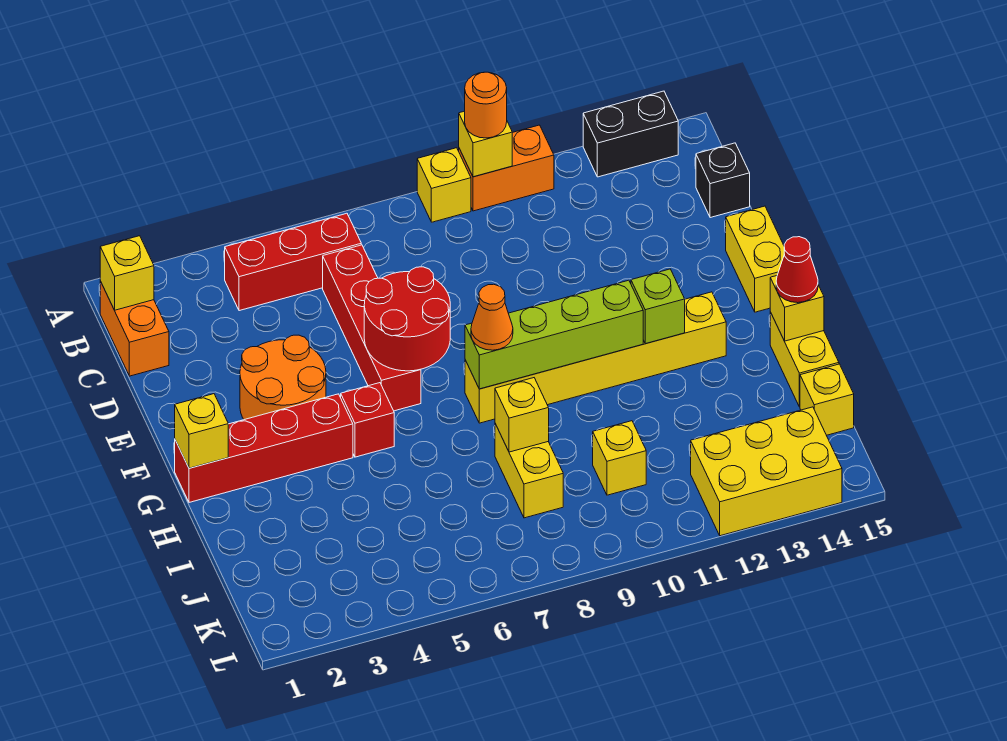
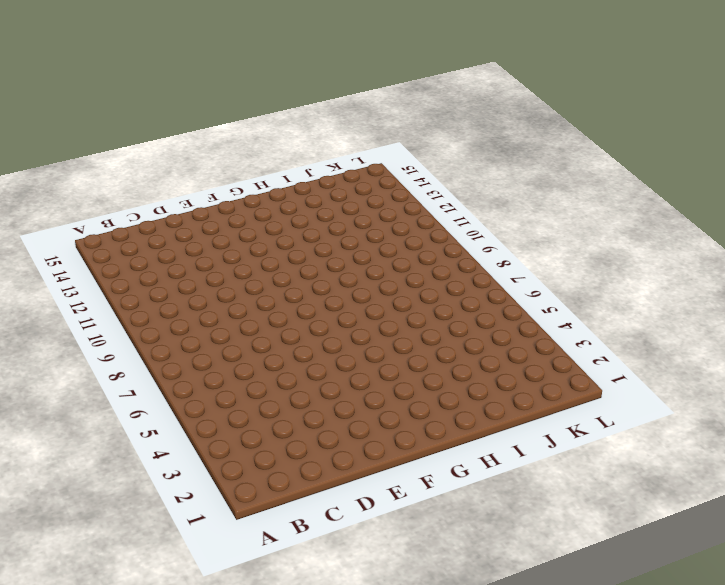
none -> yellow 1x1 brick [417,148,471,222]
none -> orange 1x2 brick [459,125,554,211]
none -> black 1x2 brick [583,91,678,177]

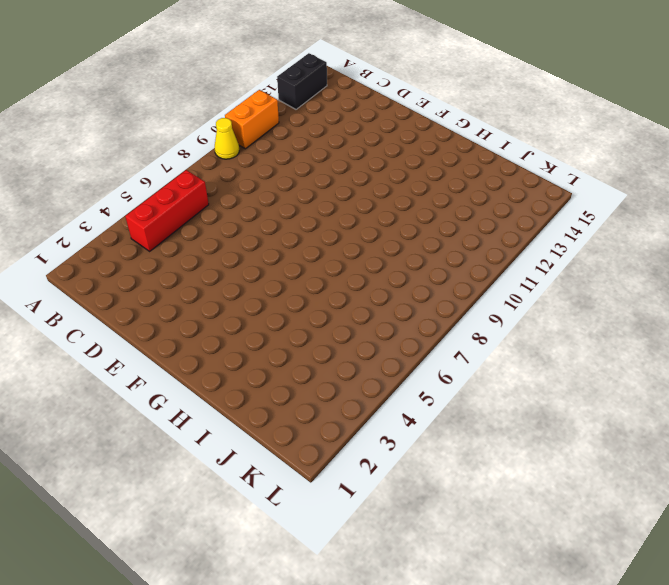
yellow 1x1 cone [215,118,239,159] -> yellow 1x1 brick [417,148,471,222]
none -> orange 1x2 brick [100,281,169,376]
none -> red 1x4 brick [323,245,421,411]
none -> black 1x1 brick [696,143,750,218]

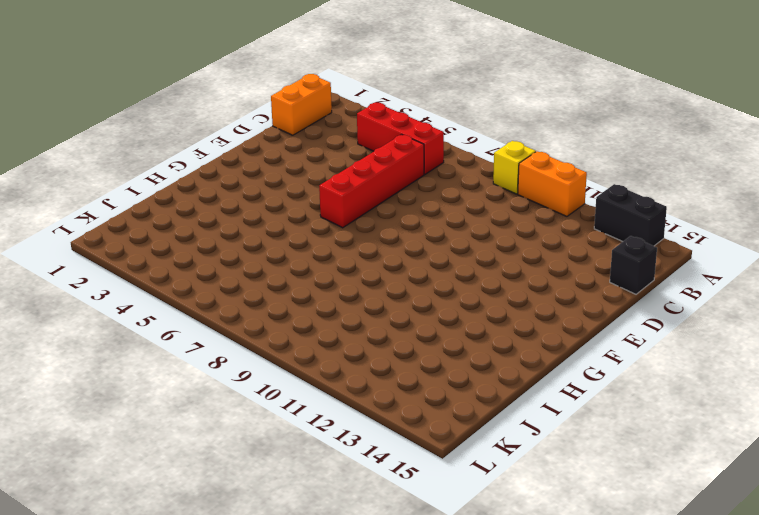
none -> orange 2x2 round brick [240,335,326,420]
none -> yellow 1x2 brick [726,206,784,312]
none -> red 1x4 brick [175,394,353,502]

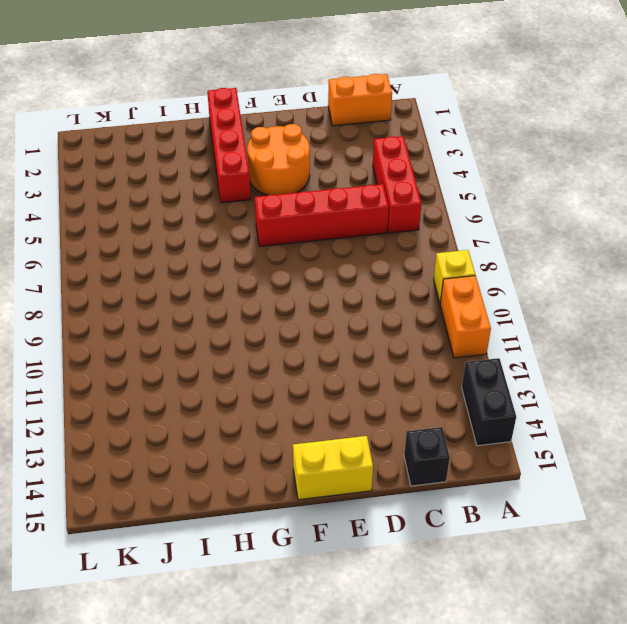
none -> red 1x1 brick [341,383,394,457]
none -> yellow 1x6 brick [465,292,726,423]
none -> yellow 1x2 brick [770,312,839,407]

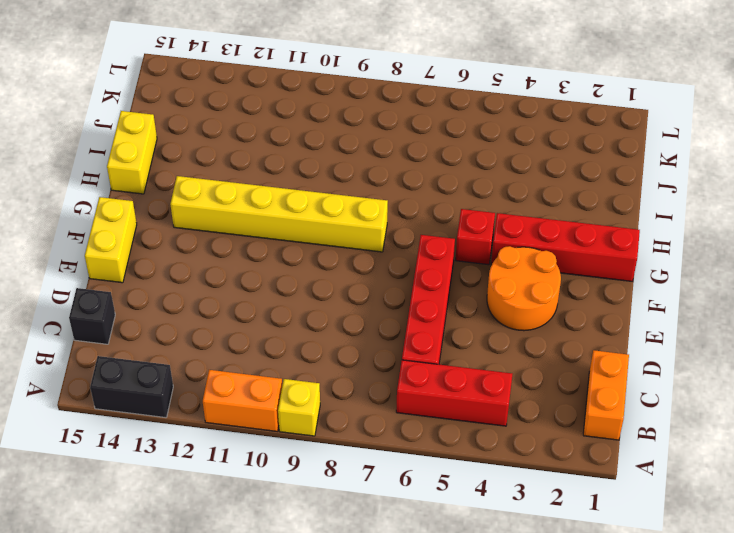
none -> yellow 1x2 brick [495,424,563,518]
none -> yellow 1x1 brick [593,421,646,495]
none -> yellow 1x1 brick [800,364,854,435]

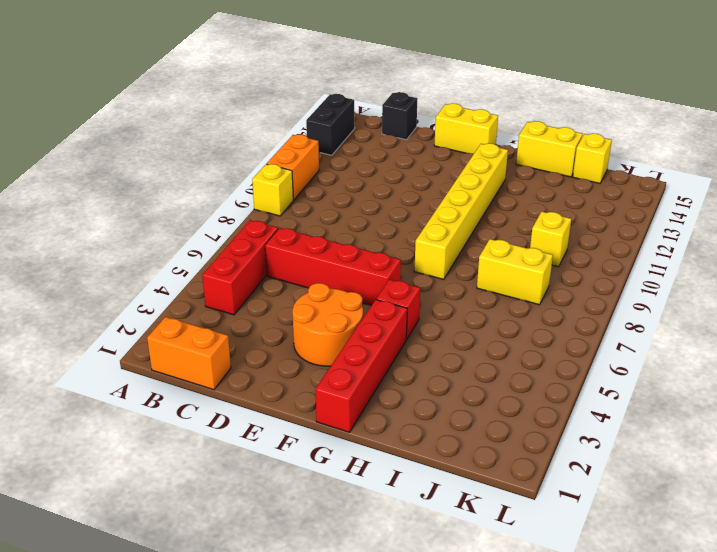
none -> yellow 2x3 brick [691,407,842,536]
none -> yellow 1x1 brick [459,111,512,177]
none -> yellow 1x1 brick [100,236,154,310]

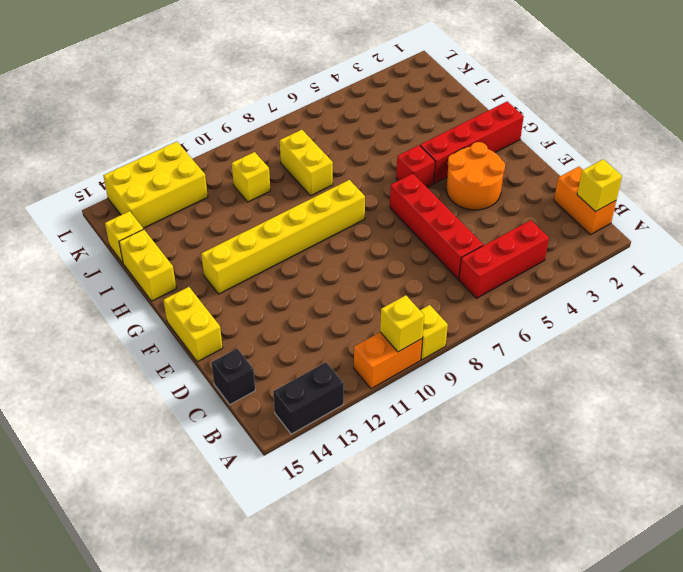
none -> red 2x2 round brick [364,267,450,371]
none -> yellow 1x1 brick [175,394,228,468]
none -> lime 1x4 brick [465,280,643,389]

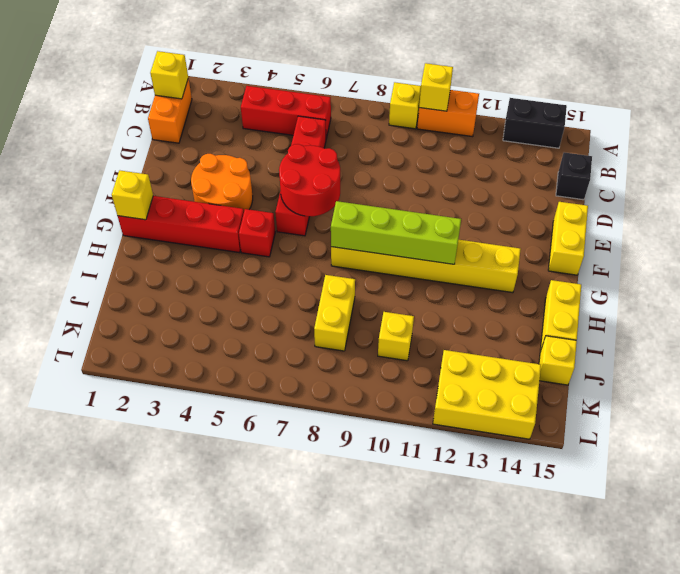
none -> lime 1x1 brick [631,269,685,344]
none -> yellow 1x1 brick [770,276,824,341]
none -> yellow 1x1 brick [495,378,549,452]

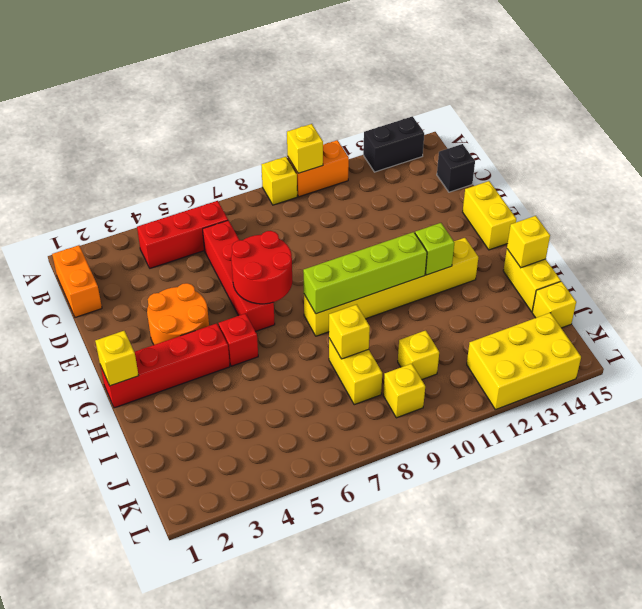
yellow 1x1 brick [383,364,425,418] -> yellow 1x1 brick moved to [100,236,154,310]
none -> orange 1x1 round brick [465,72,507,138]
none -> orange 1x1 cone [471,284,513,350]
none -> red 1x1 cone [776,237,818,303]

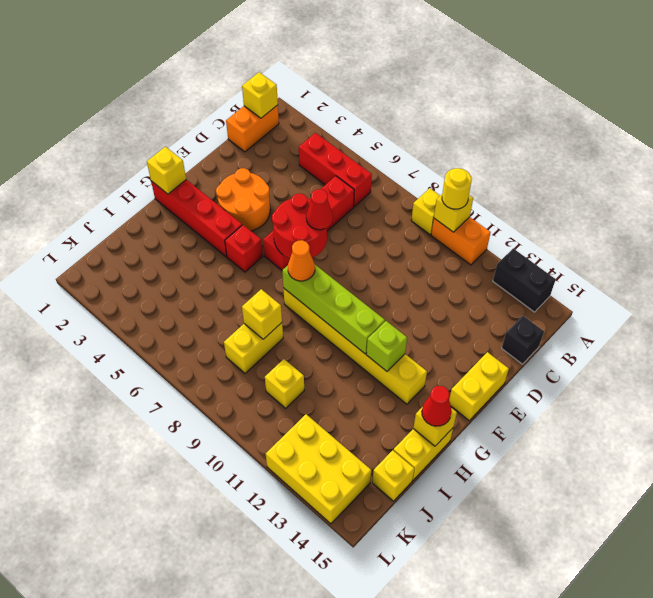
yellow 1x1 round brick [442,168,472,209] -> orange 1x1 round brick [465,72,507,138]
red 1x1 cone [306,189,333,230] -> none

